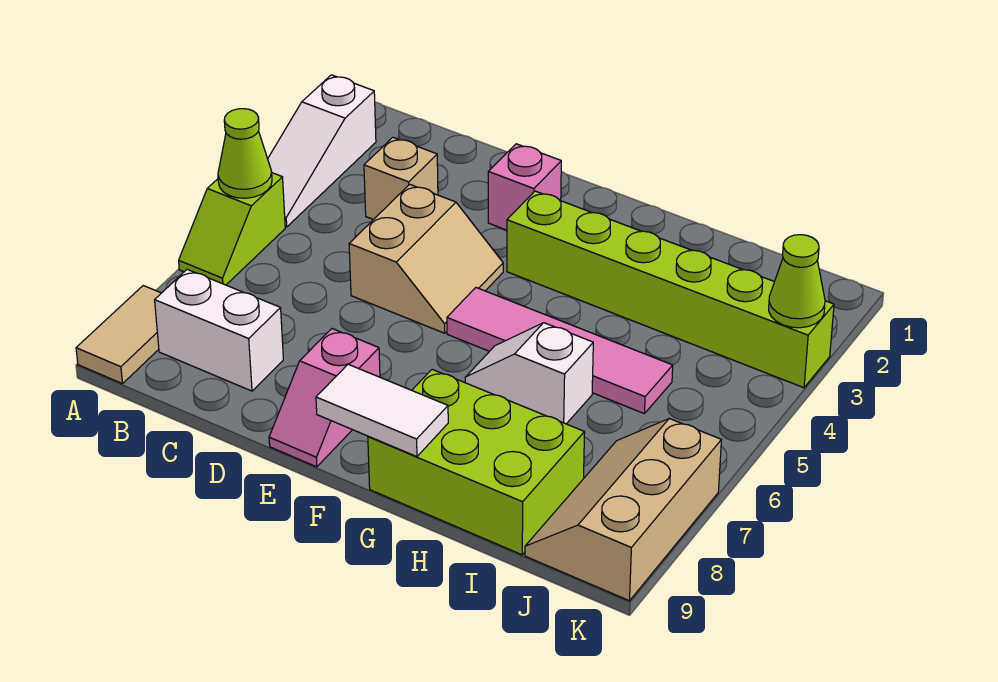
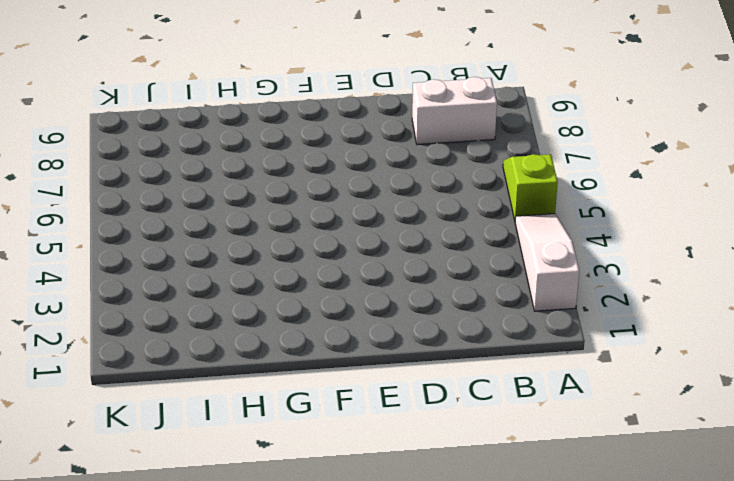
none -> tan 1x2 tile [76,286,161,384]
none -> tan 1x1 brick [364,137,438,220]
none -> tan 2x2 slope [349,184,503,333]

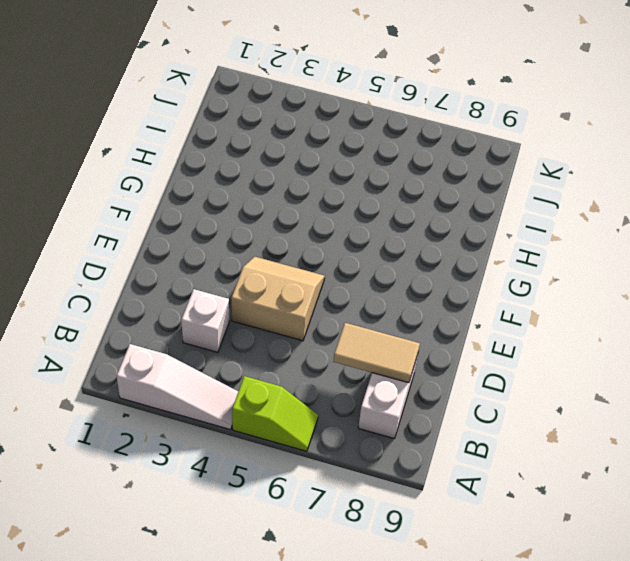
white 1x1 brick [181,289,229,352] -> tan 1x1 brick [364,137,438,220]
tan 1x2 tile [333,323,420,383] -> tan 1x2 tile moved to [76,286,161,384]
none -> pink 1x1 brick [488,144,561,230]
none -> pink 1x2 slope [269,329,380,467]
none -> lime 1x6 brick [507,191,834,388]

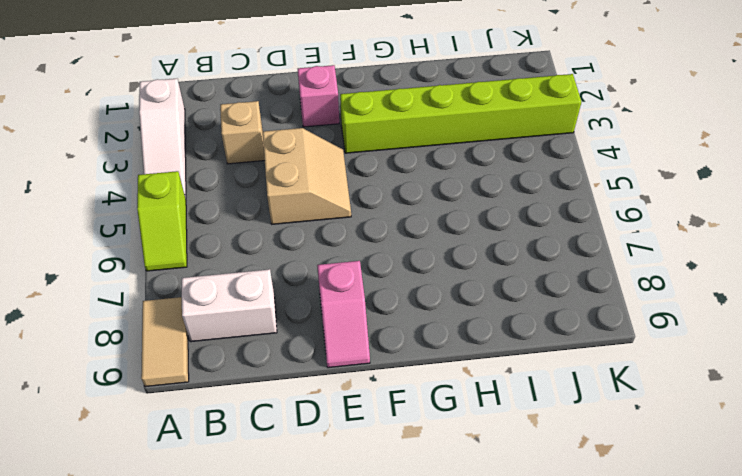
none -> pink 1x4 tile [447,288,673,414]
none -> white 1x2 slope [465,323,593,424]
none -> lime 2x3 brick [368,369,585,555]

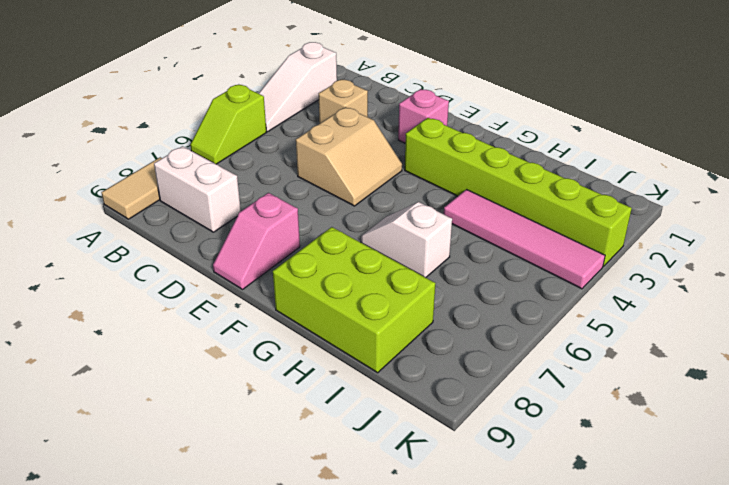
pink 1x4 tile [444,189,605,289] -> pink 1x4 tile moved to [447,288,673,414]
none -> tan 2x3 slope [525,419,721,601]
none -> lime 1x1 cone [218,109,272,198]
none -> white 1x2 tile [316,364,448,457]

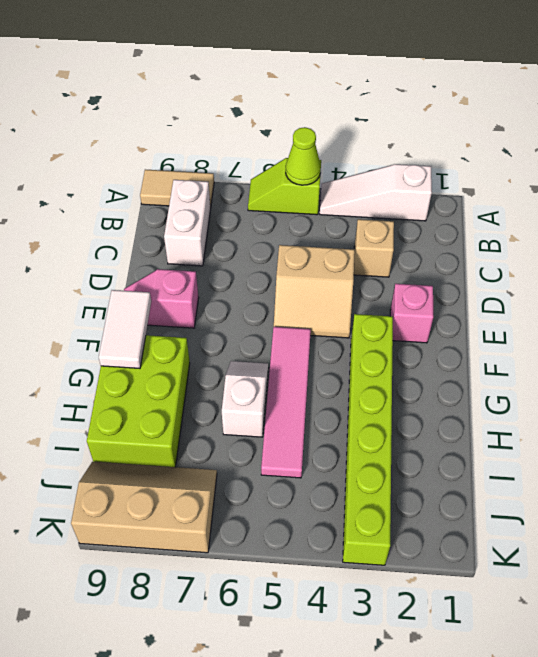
none -> lime 1x1 cone [769,235,825,328]

